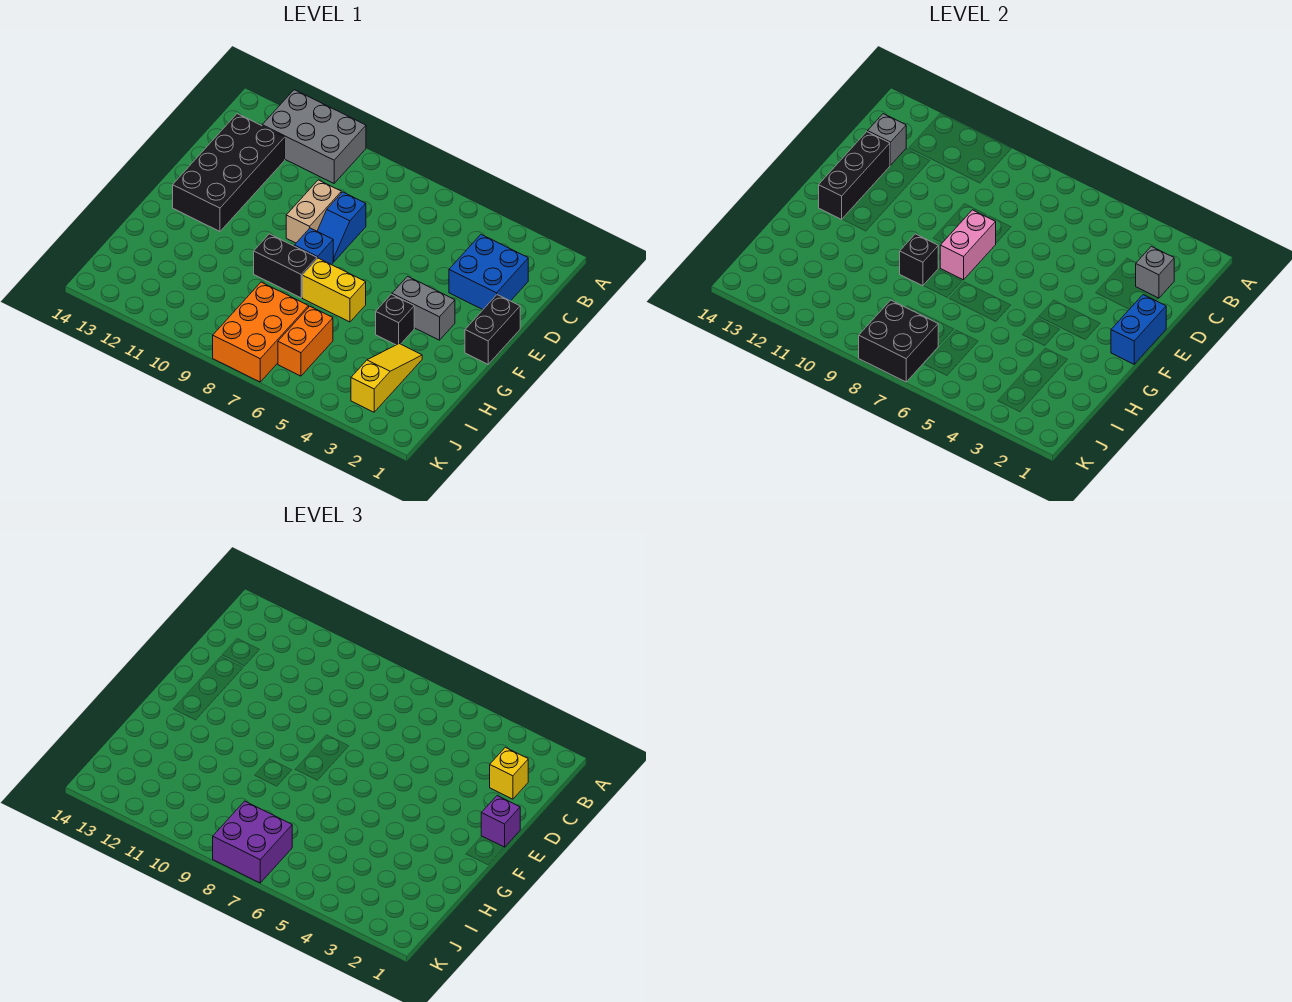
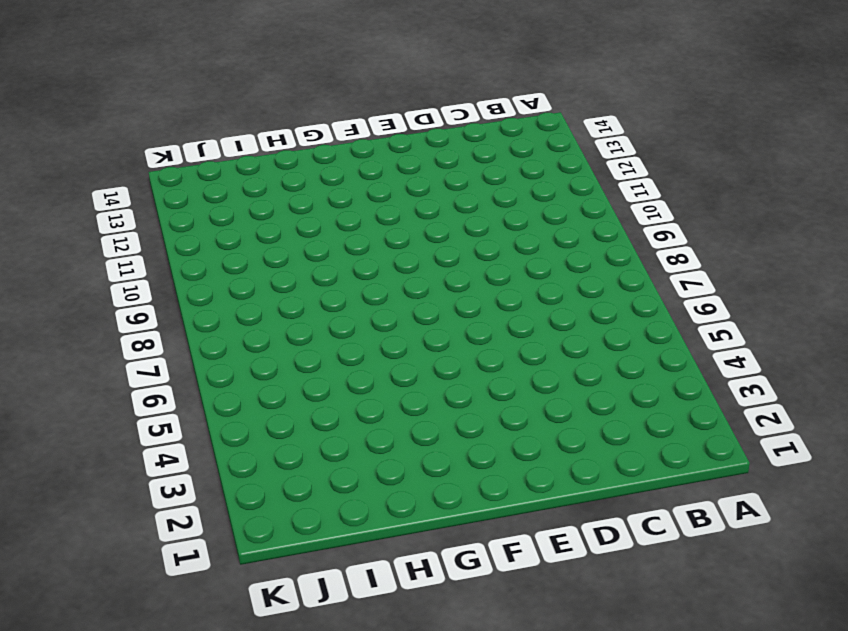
none -> grey 2x3 brick [262,90,366,183]
none -> blue 2x2 brick [449,235,528,309]
none -> black 2x4 brick [173,114,285,231]

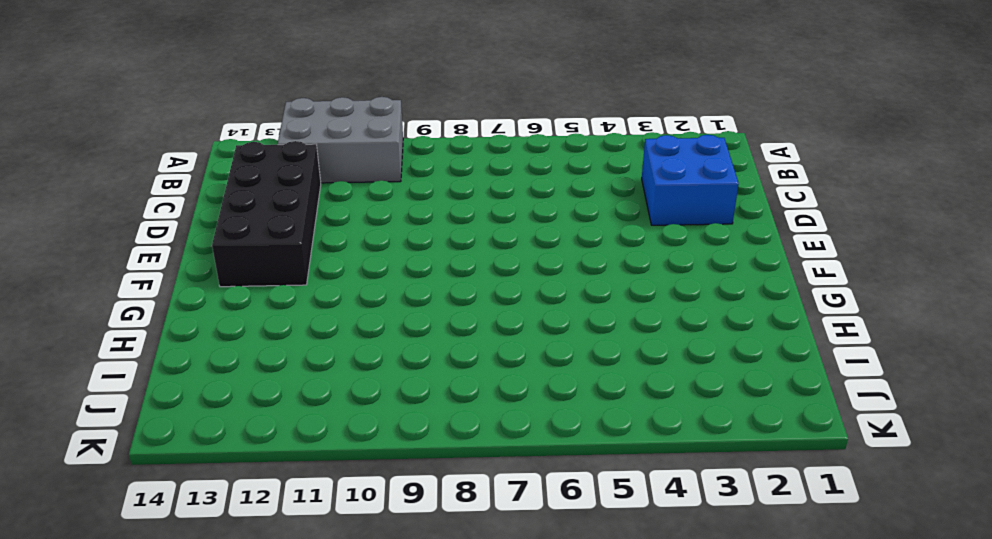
none -> blue 1x2 slope [317,192,366,262]
none -> tan 1x2 brick [286,180,341,243]
none -> black 1x2 brick [465,295,520,364]

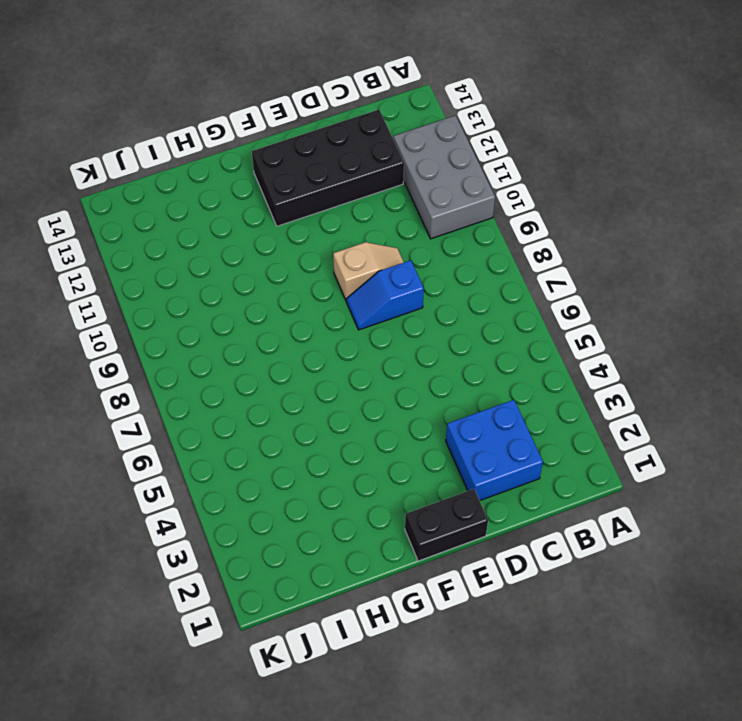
tan 1x2 slope [333,242,404,300] -> tan 1x2 brick [286,180,341,243]
none -> grey 1x2 brick [392,276,455,340]
none -> blue 1x1 brick [294,228,333,265]
none -> black 1x1 brick [376,294,414,345]

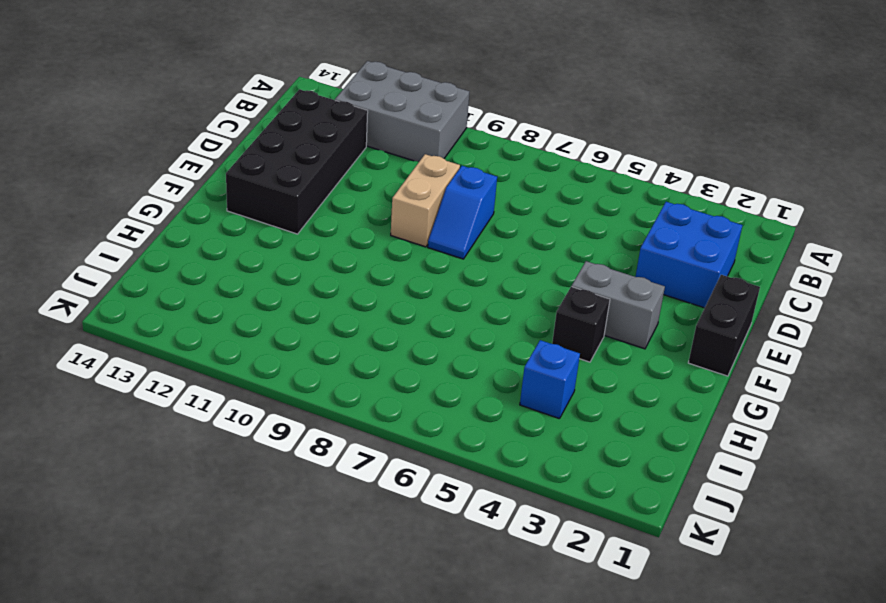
blue 1x1 brick [520,340,580,419] -> blue 1x1 brick moved to [294,228,333,265]
none -> yellow 1x2 brick [302,258,366,322]
none -> black 1x2 brick [254,234,317,298]
none -> yellow 1x3 slope [351,344,422,412]

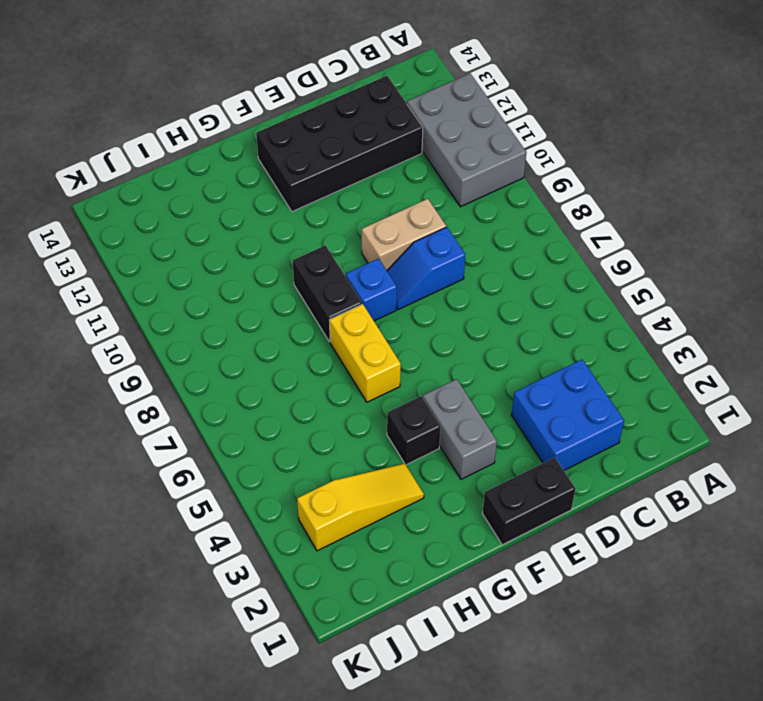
none -> orange 1x2 brick [278,306,333,376]
none -> orange 2x3 brick [213,282,309,382]
none -> grey 1x1 brick [1136,246,1174,298]

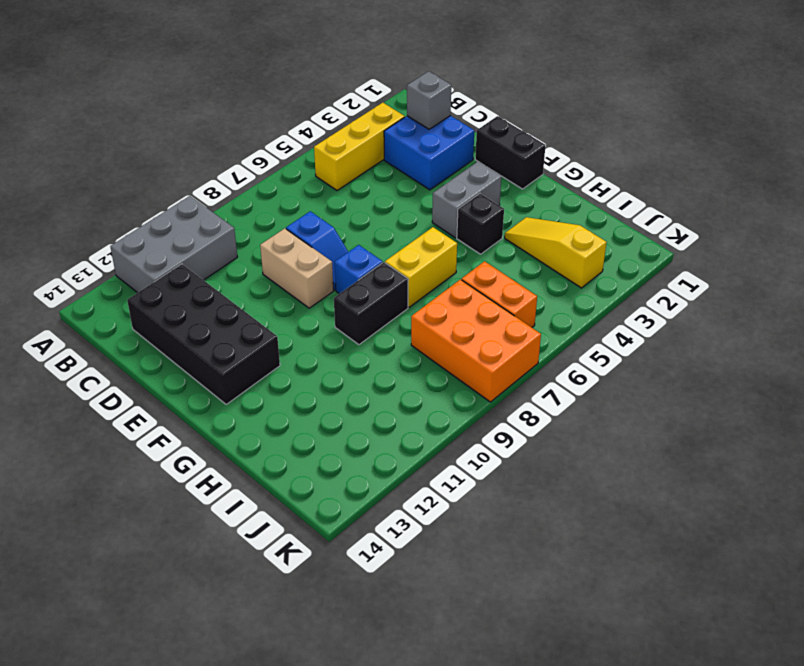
yellow 1x3 brick [314,103,405,191] -> none
none -> grey 1x1 brick [868,114,906,165]
none -> black 1x3 brick [819,132,890,219]
none -> blue 1x2 brick [1111,295,1166,364]

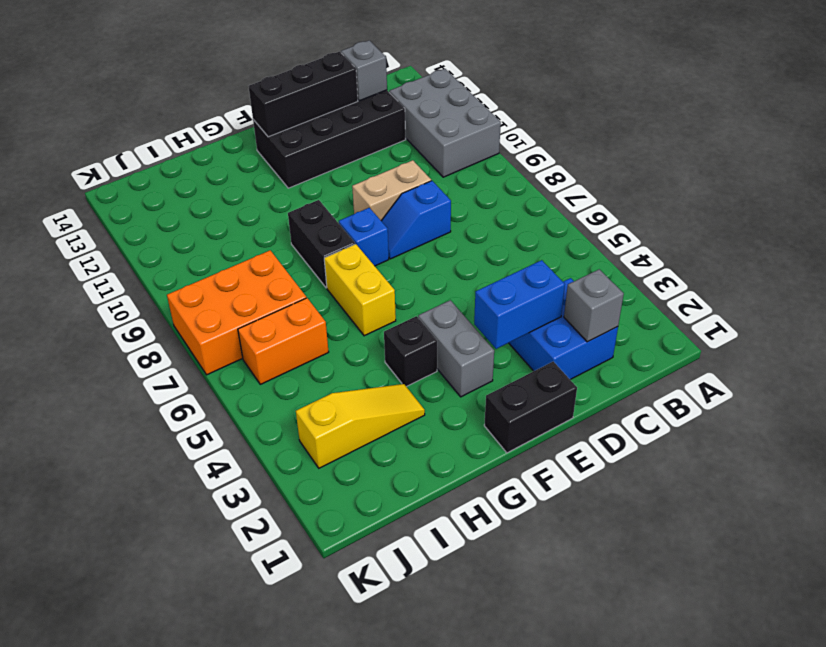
blue 1x2 brick [474,260,565,349] -> blue 1x2 brick moved to [1111,295,1166,364]
none -> pink 1x2 brick [940,210,996,280]
none -> black 1x1 brick [900,234,938,286]
none -> black 2x2 brick [859,300,938,382]

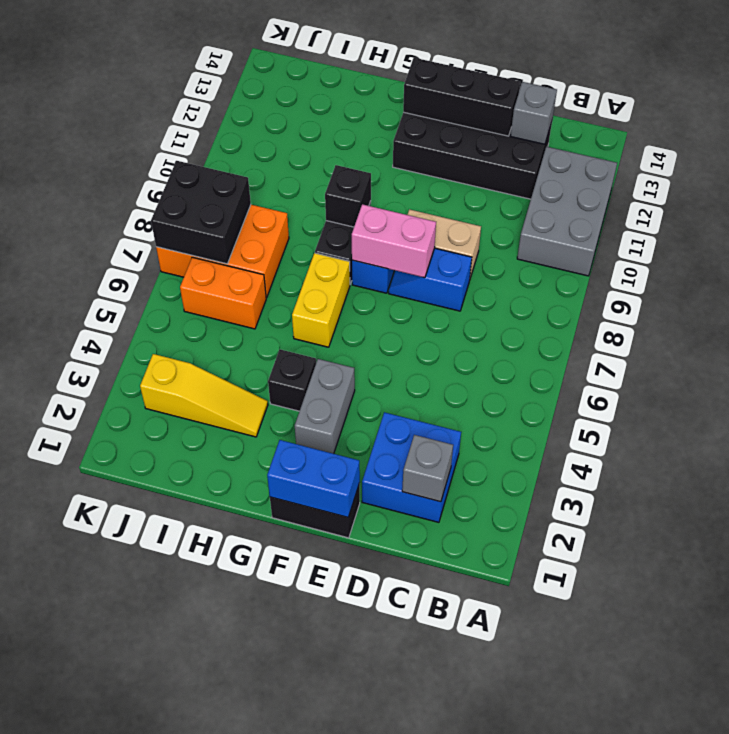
none -> yellow 1x1 brick [490,747,528,799]
none -> purple 1x1 brick [481,796,520,847]
none -> purple 2x2 brick [213,801,292,883]

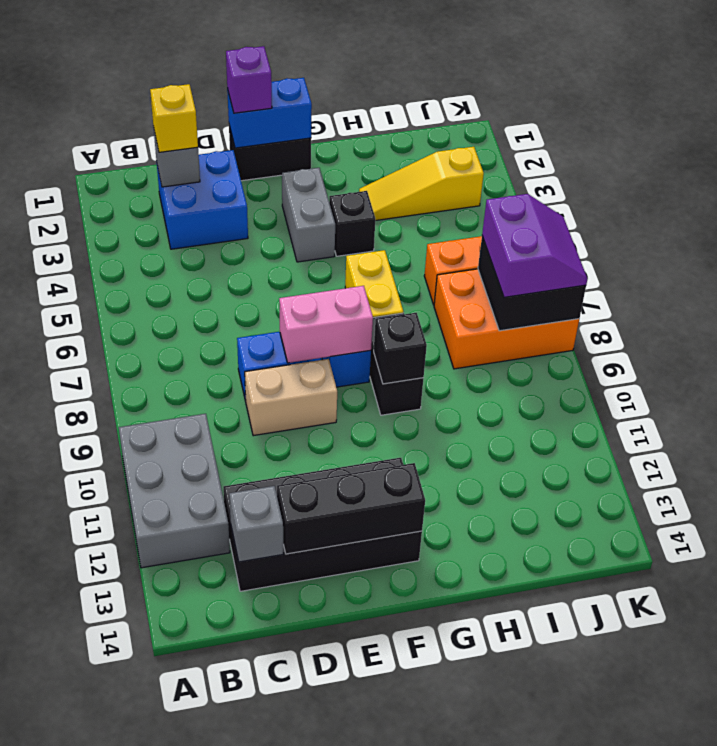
purple 2x2 slope [482,194,587,297] -> purple 2x2 brick [213,801,292,883]

